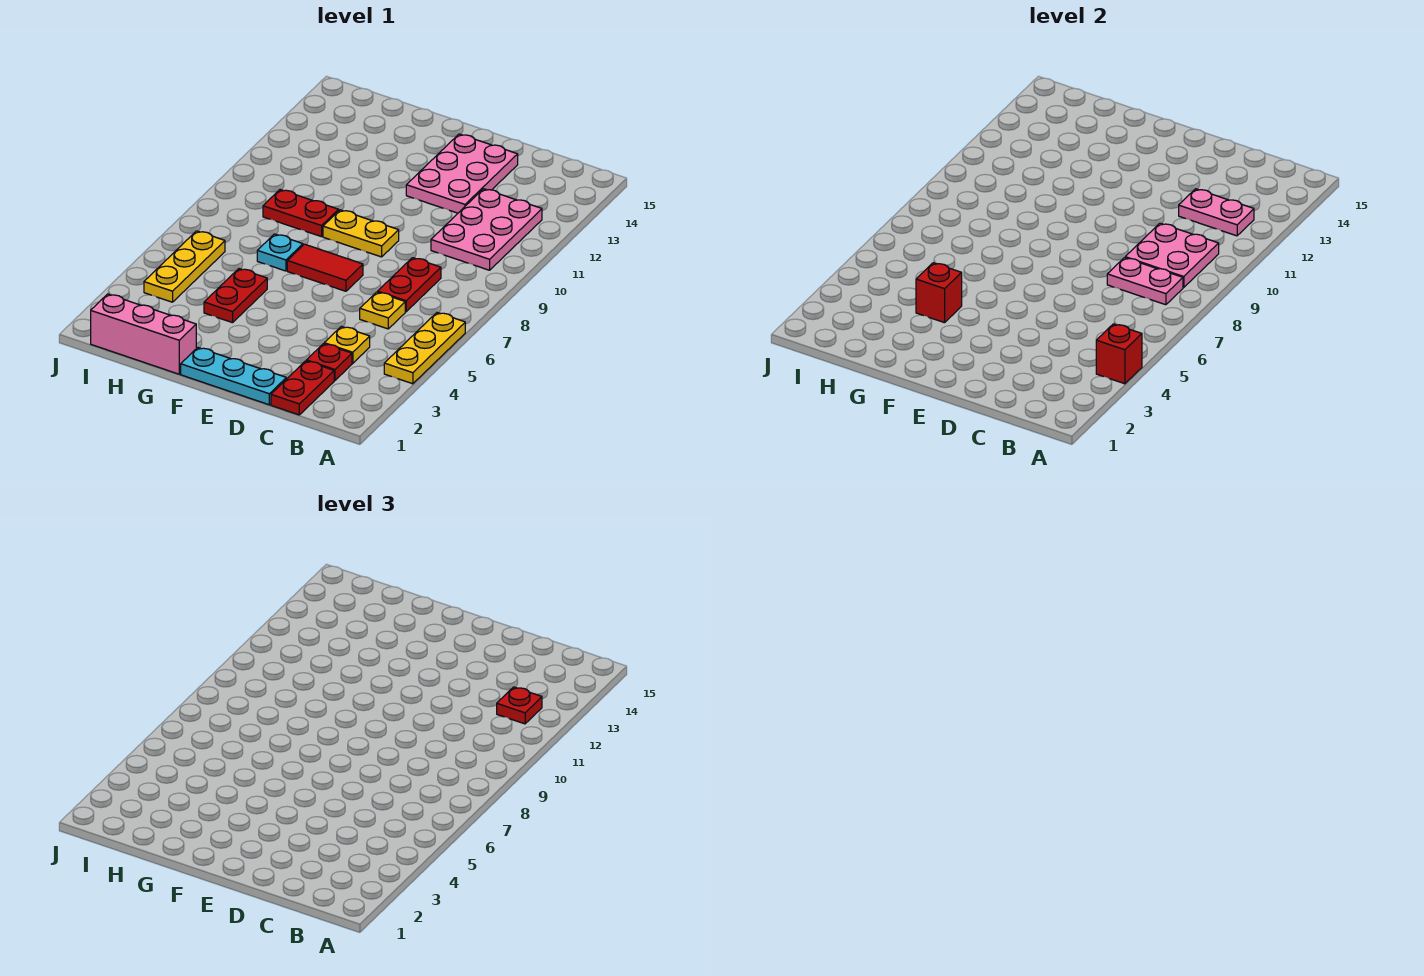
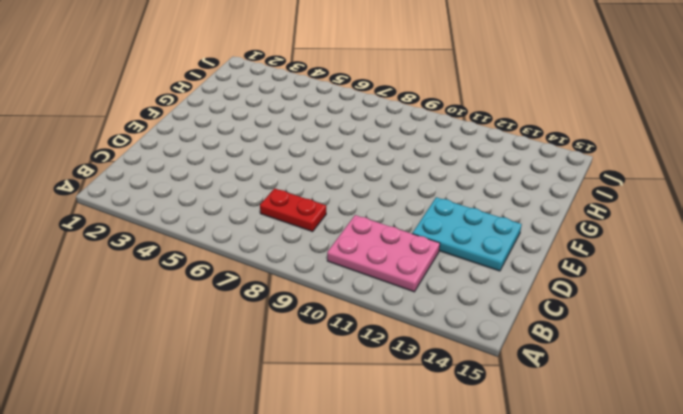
cyan 2x3 plate [412,197,522,271] -> pink 2x3 plate [406,134,518,213]
none -> yellow 1x3 plate [384,313,465,384]
none -> red 1x2 plate [271,361,334,415]
none -> red 1x1 plate [306,344,352,381]

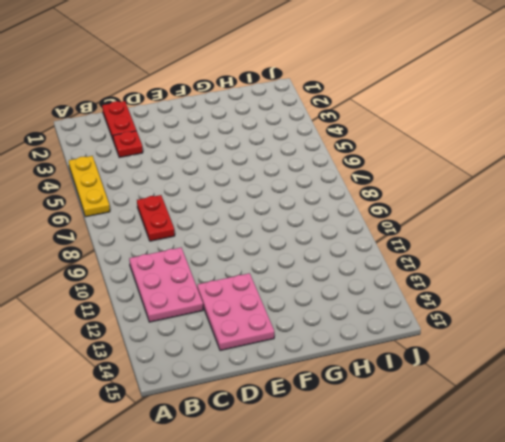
none -> yellow 1x1 plate [324,326,370,363]
none -> yellow 1x1 plate [360,292,405,329]
none -> cyan 1x3 plate [181,348,286,405]

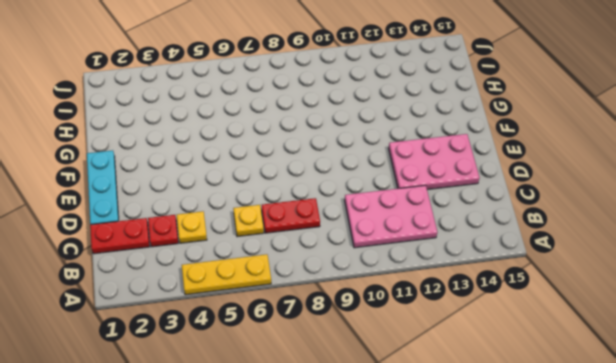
none -> red 1x2 tile [287,244,363,291]
none -> yellow 1x2 plate [323,210,399,257]
none -> pink 1x3 brick [91,294,196,374]

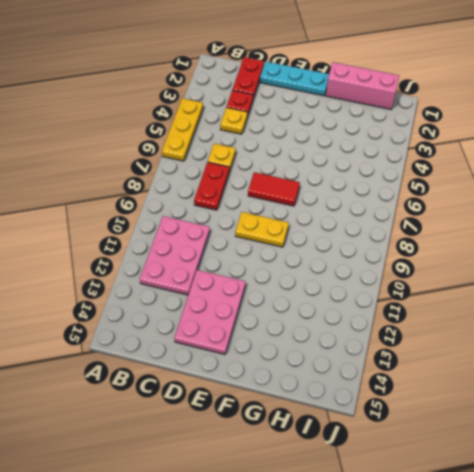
none -> red 1x2 plate [204,269,267,323]
none -> cyan 1x1 plate [257,234,303,271]
none -> red 1x2 plate [263,190,339,237]

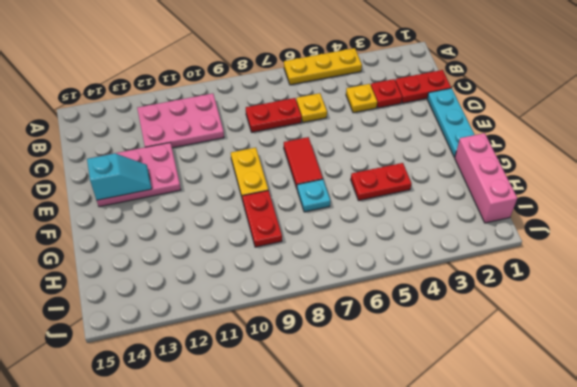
cyan 1x2 slope [87,153,152,200] -> none
none -> yellow 1x3 plate [144,231,225,302]
none -> red 1x1 brick [1096,324,1142,384]
none -> pink 1x2 plate [1107,258,1183,305]

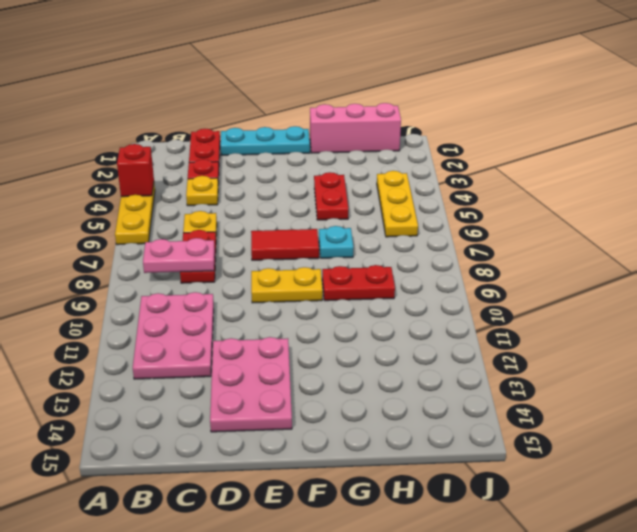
none -> pink 2x2 plate [1125,223,1219,288]
none -> pink 1x2 plate [1179,189,1254,236]
none -> red 1x1 brick [916,263,962,323]

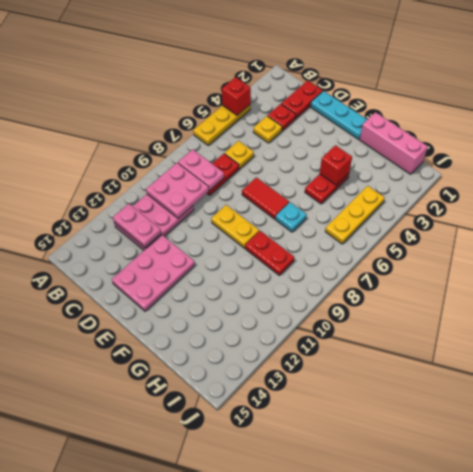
none -> red 1x1 plate [497,687,542,724]

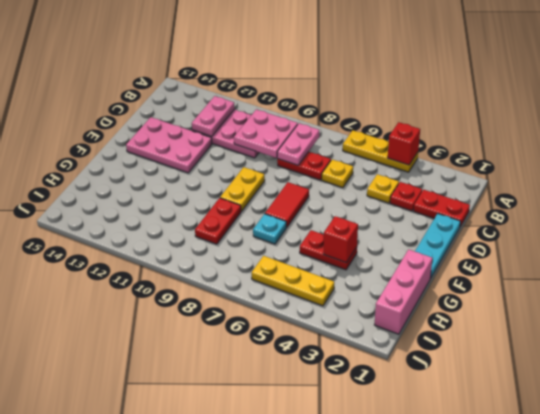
none -> red 1x1 plate [497,687,542,724]

